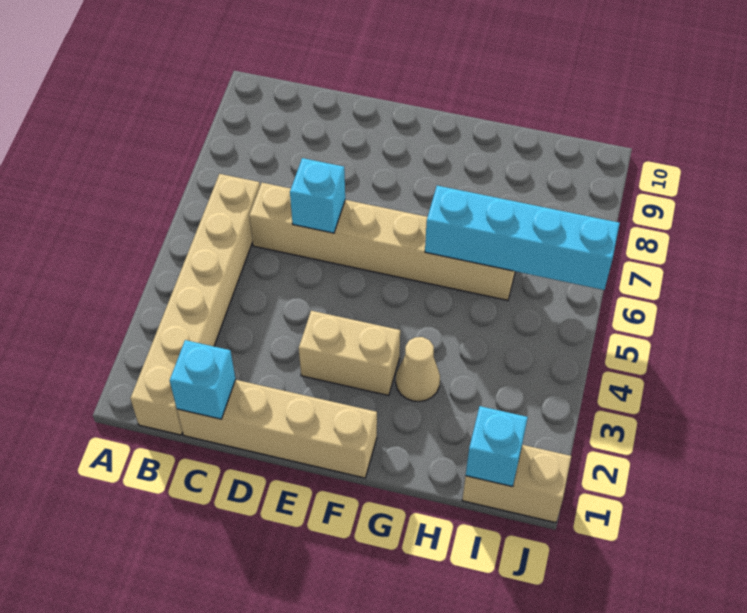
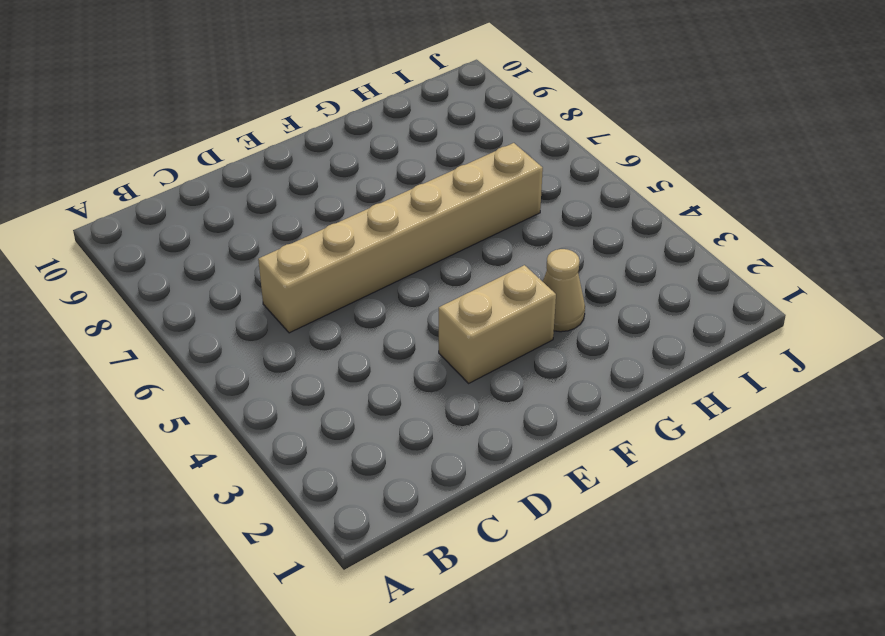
none -> tan 1x6 brick [130,174,260,435]
none -> tan 1x4 brick [177,380,377,478]

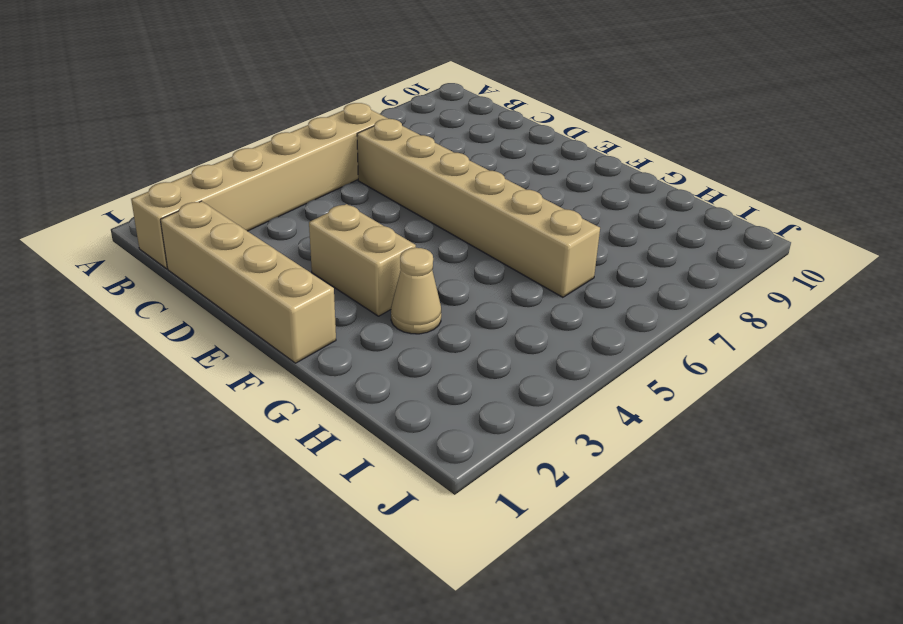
none -> tan 1x2 brick [462,445,571,523]
none -> cyan 1x1 brick [170,340,236,419]

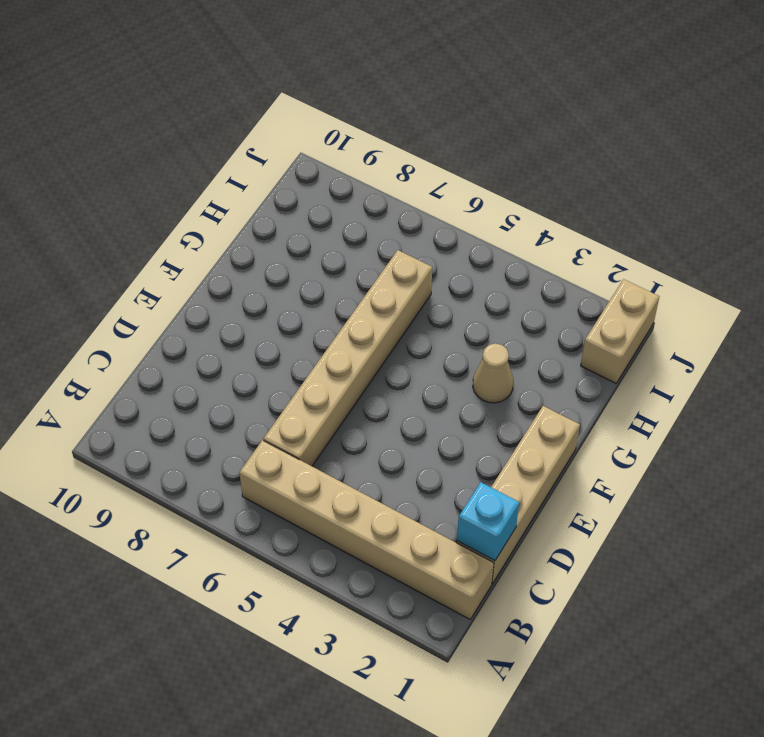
none -> tan 1x2 brick [299,311,400,396]
none -> cyan 1x1 brick [290,158,345,233]

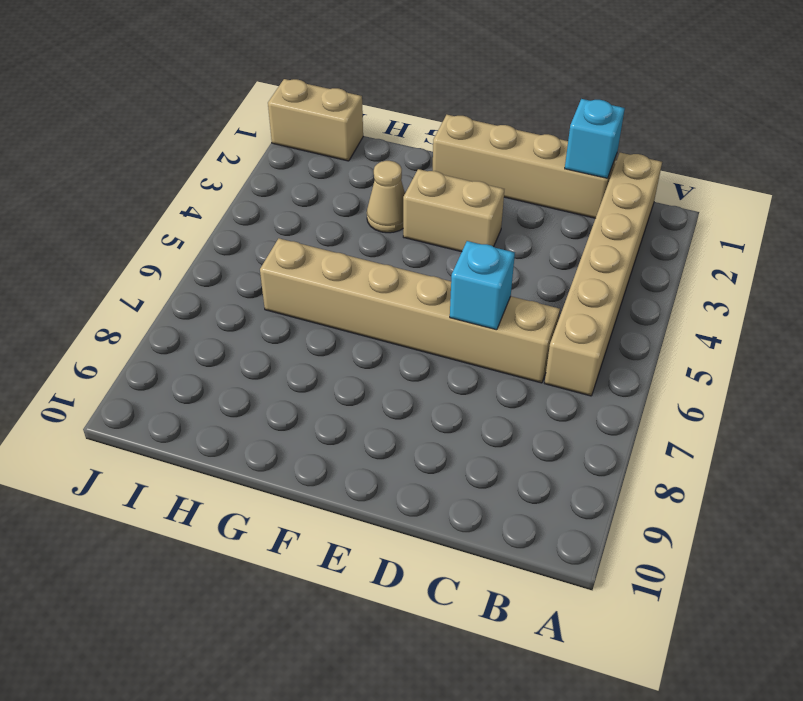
none -> cyan 1x4 brick [425,186,620,290]
none -> cyan 1x1 brick [466,406,528,487]

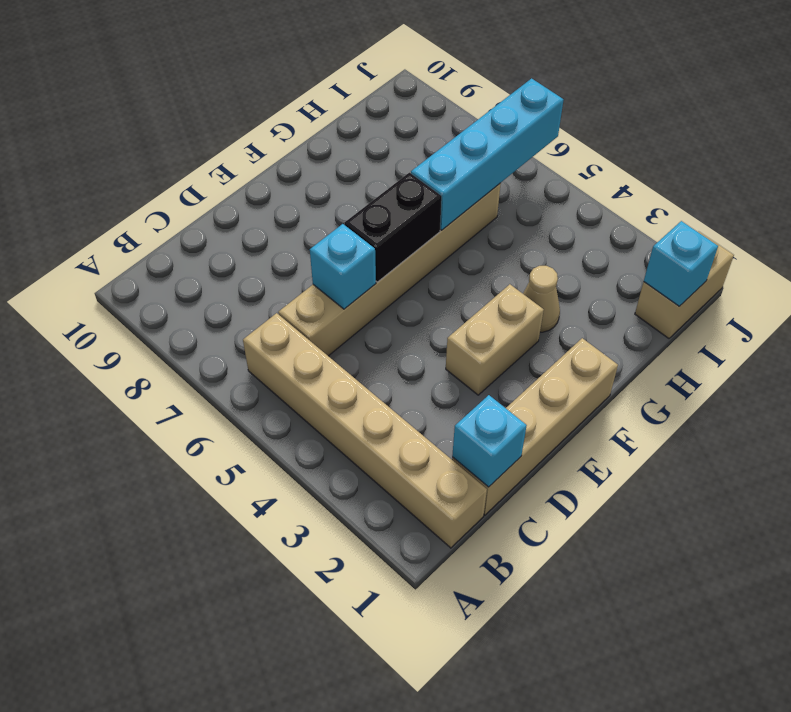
black 1x2 brick [344,173,442,282] -> none

